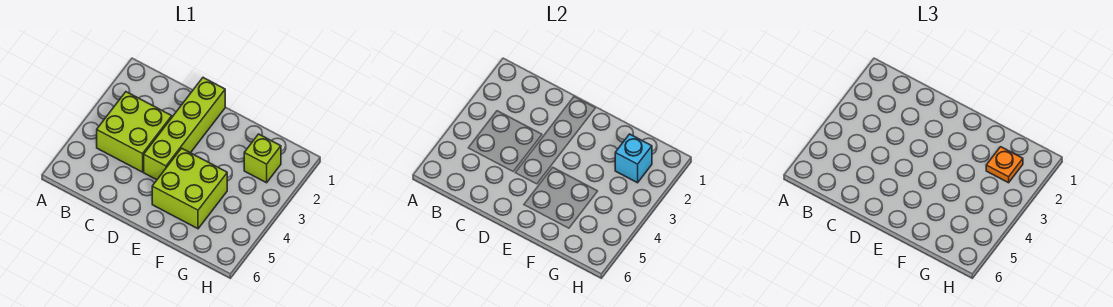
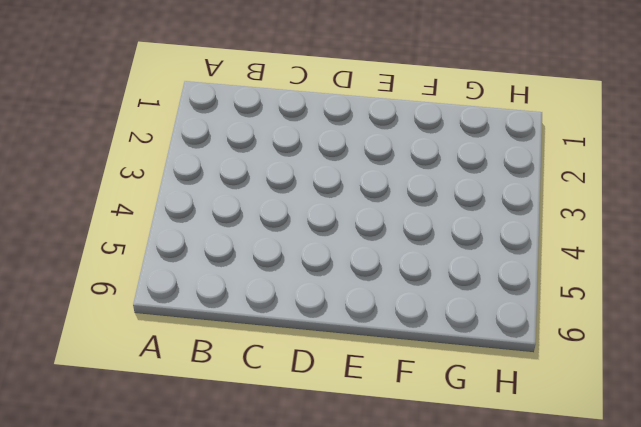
none -> lime 2x2 brick [97,92,172,172]
none -> lime 1x4 brick [144,78,225,180]

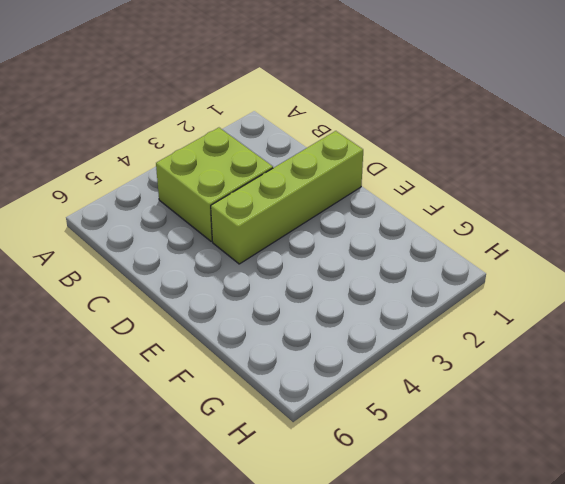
none -> lime 2x2 brick [152,148,227,229]
none -> lime 1x1 brick [244,134,281,183]

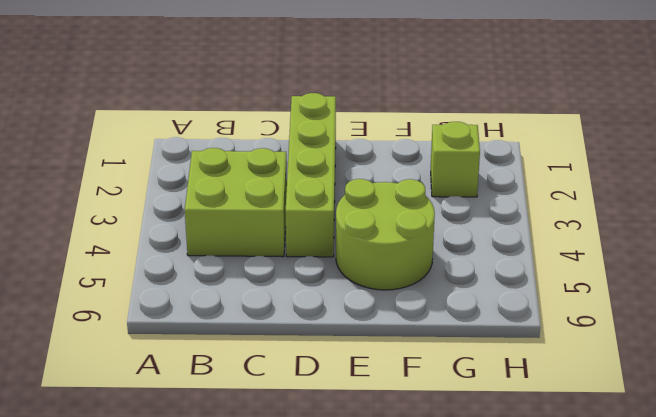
lime 2x2 round brick [336,179,435,290] -> lime 2x2 brick [152,148,227,229]
none -> cyan 1x1 brick [615,134,652,183]
none -> orange 1x1 plate [986,147,1023,183]

